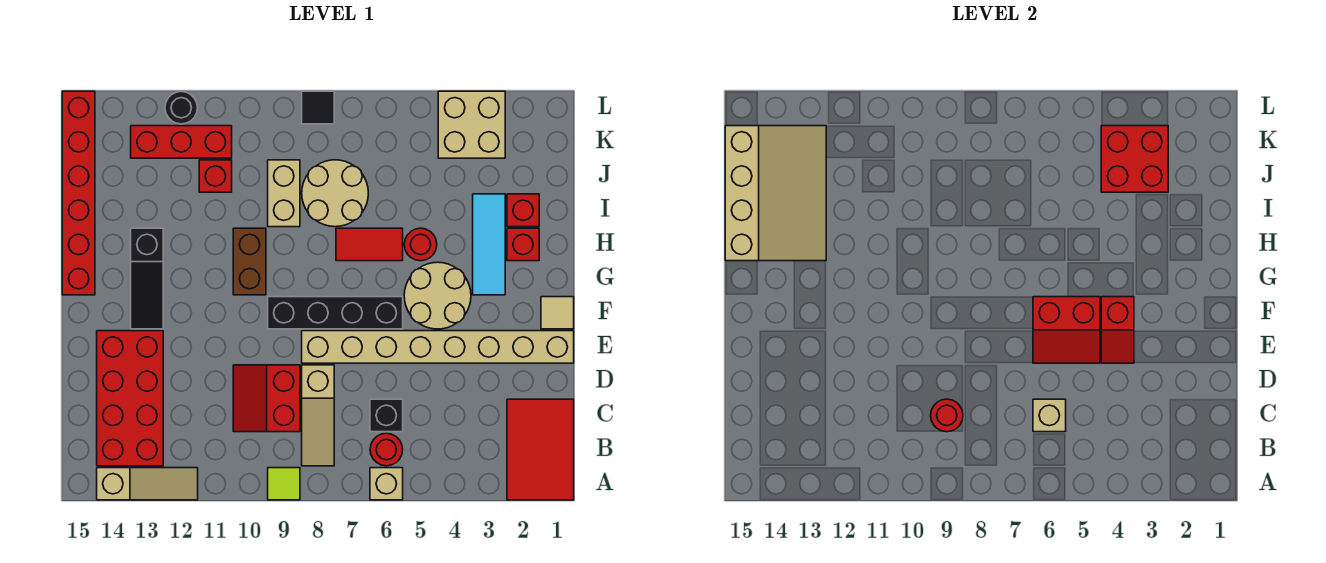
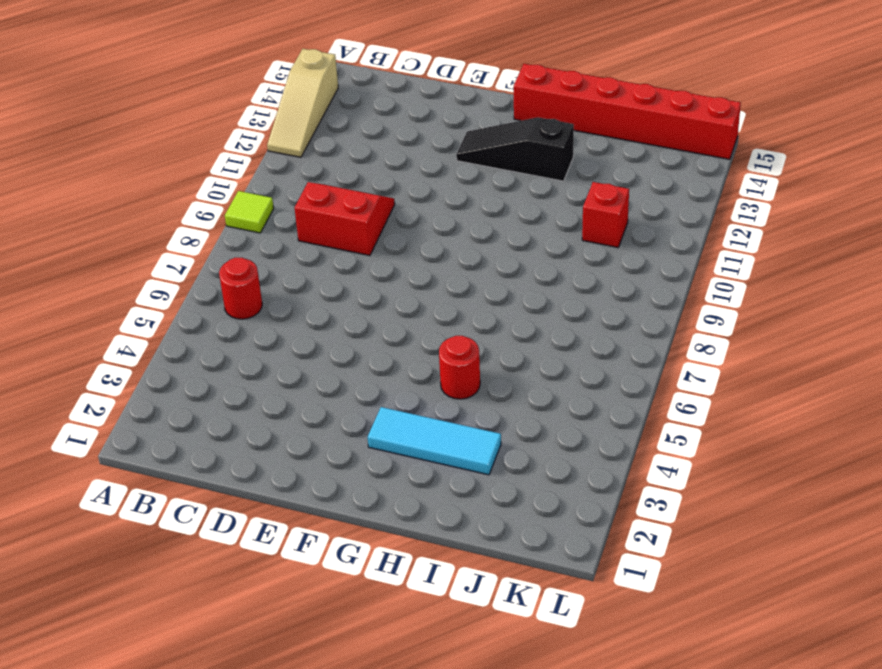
none -> red 2x3 tile [507,399,574,500]
none -> tan 1x1 brick [370,468,403,500]
none -> tan 1x3 slope [302,365,334,466]
none -> red 2x4 brick [97,331,163,466]

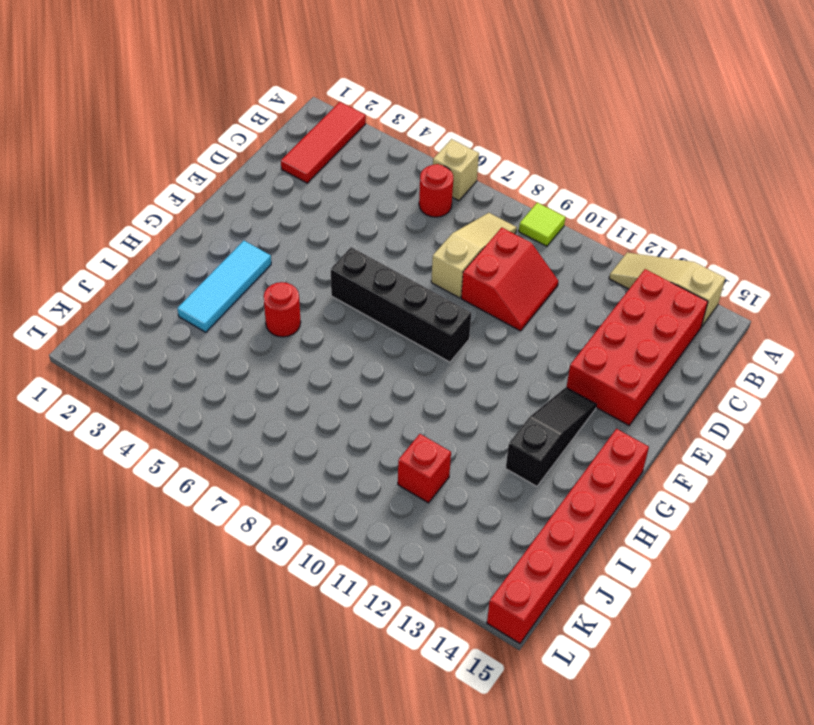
red 1x3 tile [281,102,366,183] -> red 2x3 tile [507,399,574,500]
none -> black 1x1 brick [370,399,403,432]
none -> tan 1x8 brick [302,331,574,363]
none -> tan 1x1 tile [541,297,574,329]
none -> tan 2x2 round brick [404,262,471,329]

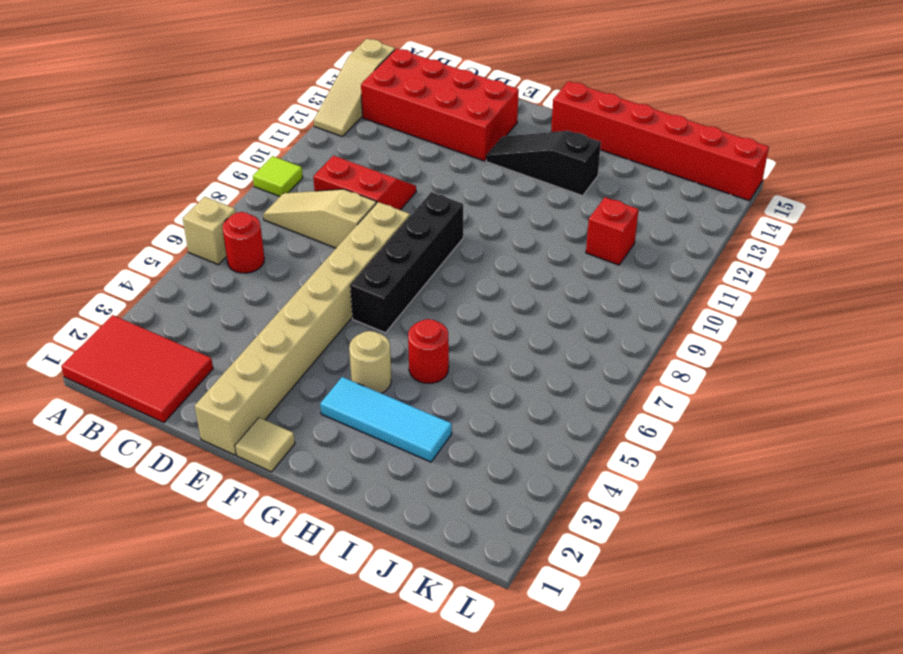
tan 1x1 round brick [349,331,391,393] -> tan 2x2 round brick [404,262,471,329]
none -> black 1x1 brick [370,399,403,432]
none -> brown 1x2 brick [233,228,266,295]
none -> red 1x1 brick [507,228,539,261]
none -> red 1x2 tile [336,228,403,261]

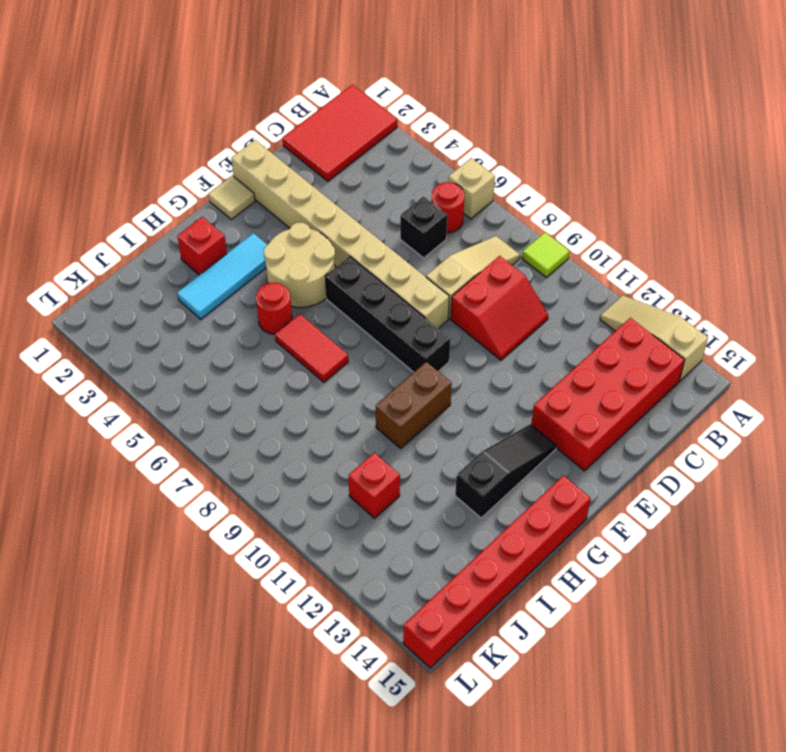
none -> red 1x1 brick [507,194,539,227]
none -> tan 2x2 round brick [302,160,368,227]
none -> tan 1x2 brick [268,160,300,227]
none -> tan 2x2 brick [438,91,505,158]

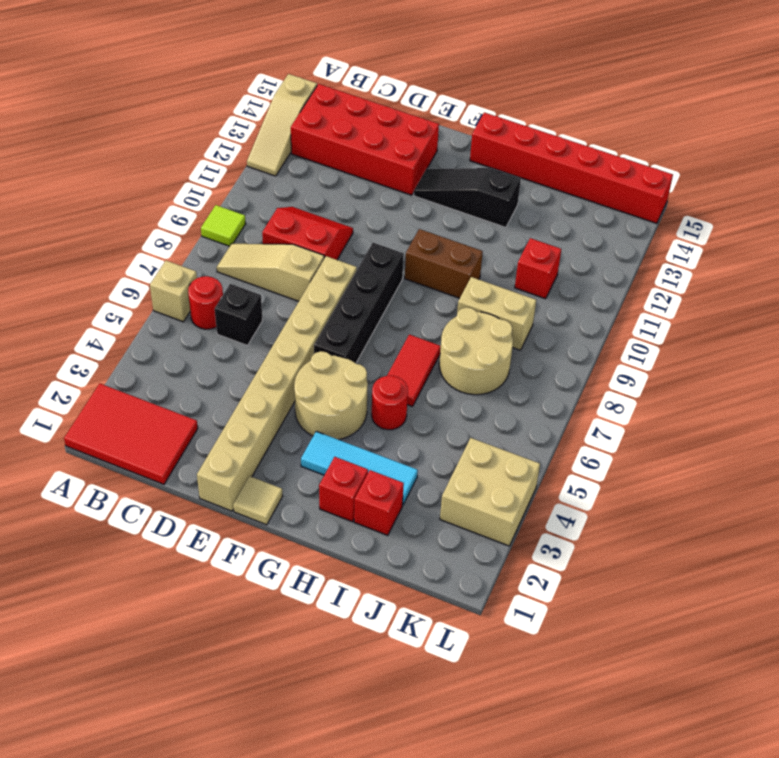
none -> red 1x3 brick [131,126,232,158]
none -> black 1x1 tile [302,91,334,124]
none -> black 1x1 round brick [165,92,197,124]
none -> tan 1x1 brick [1033,399,1066,432]

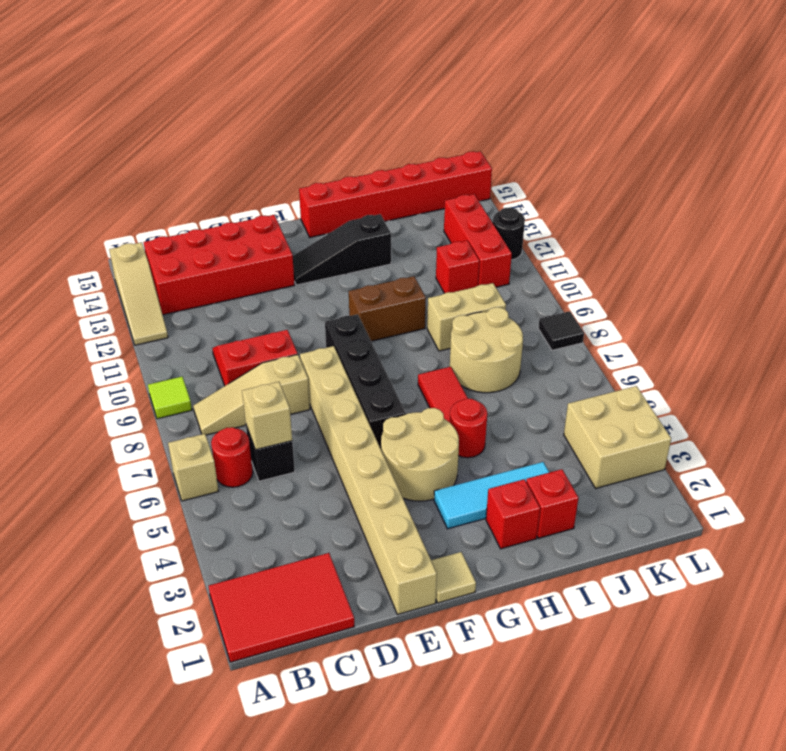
none -> red 1x1 round brick [931,399,963,432]
none -> red 1x2 slope [1101,297,1134,363]
none -> red 2x2 slope [1033,297,1100,363]
none -> tan 3x4 slope [725,126,826,261]

